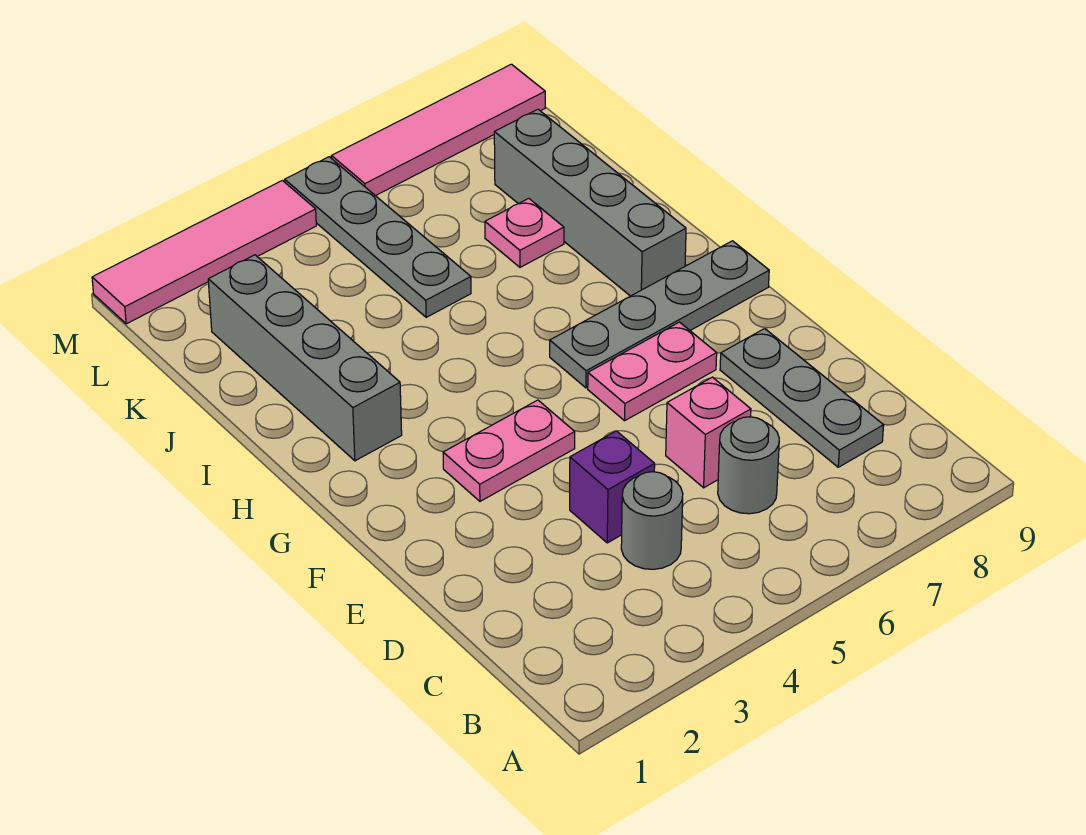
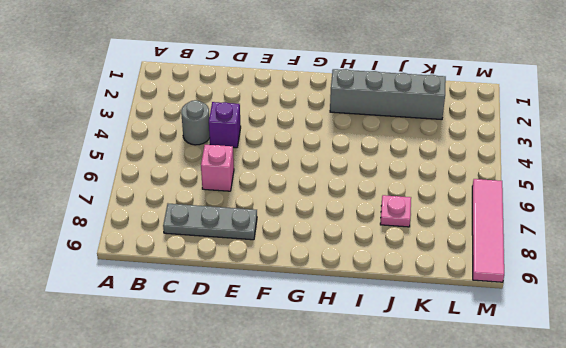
none -> grey 1x1 round brick [718,417,779,514]
none -> pink 1x2 plate [443,400,575,501]
none -> pink 1x2 plate [588,322,717,421]

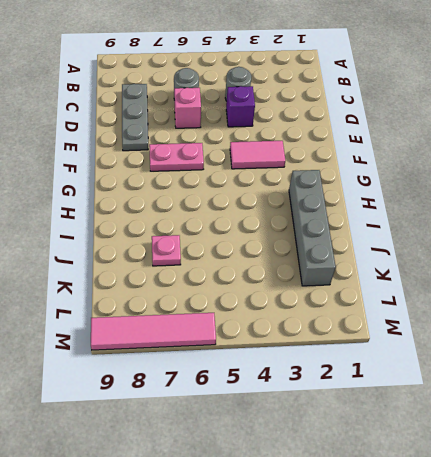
pink 1x2 tile [230,141,285,169] -> pink 1x2 plate [443,400,575,501]
none -> grey 1x4 plate [550,241,769,388]
none -> grey 1x4 brick [494,109,686,296]
none -> grey 1x4 plate [285,157,471,317]

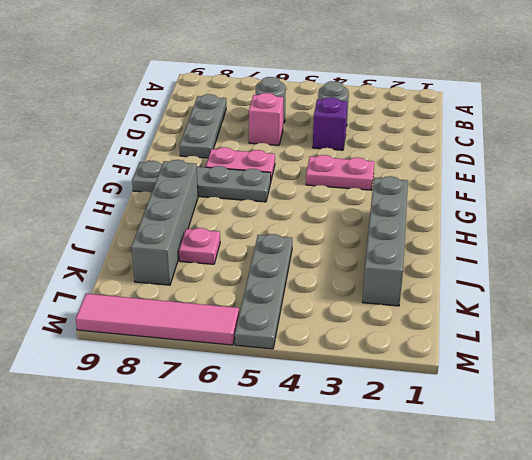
none -> pink 1x4 tile [92,180,316,324]

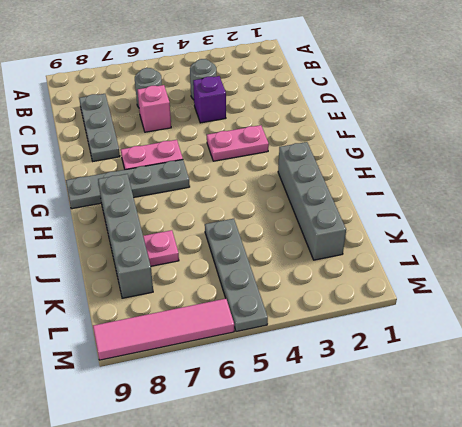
none -> pink 1x4 tile [92,180,316,324]

